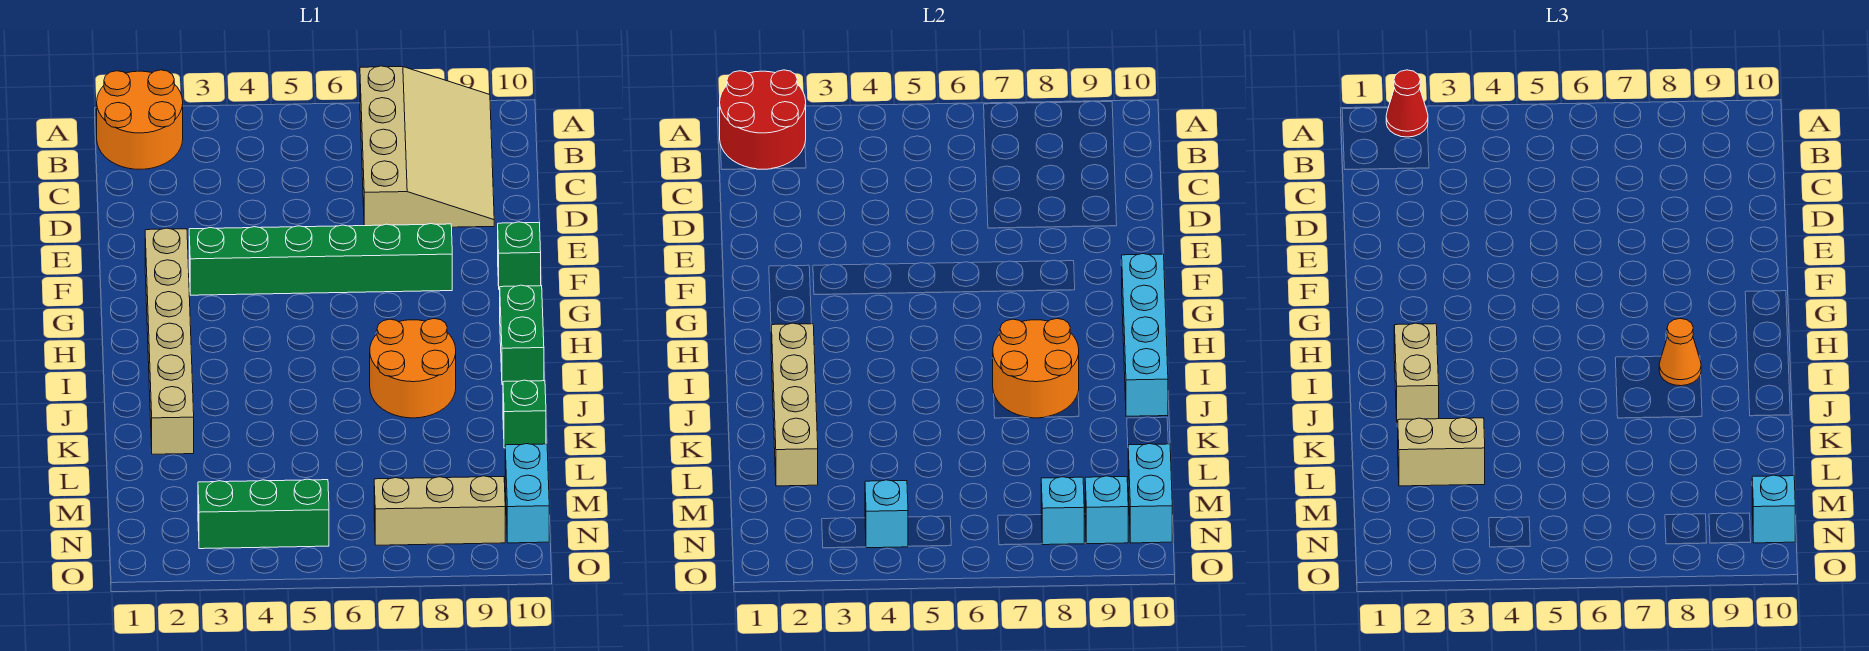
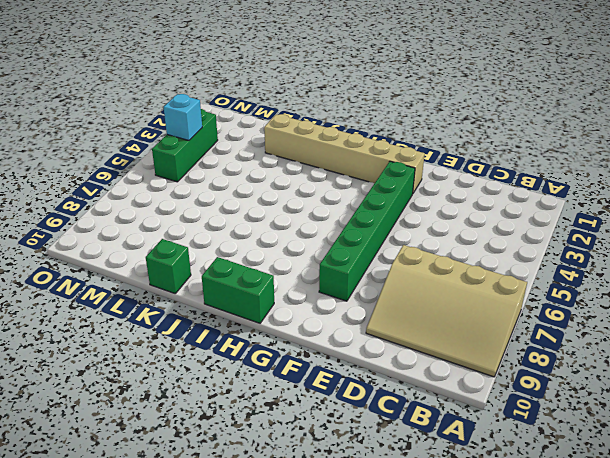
none -> orange 2x2 round brick [97,70,183,169]
none -> green 1x1 brick [498,222,541,290]
none -> orange 2x2 round brick [370,319,456,418]

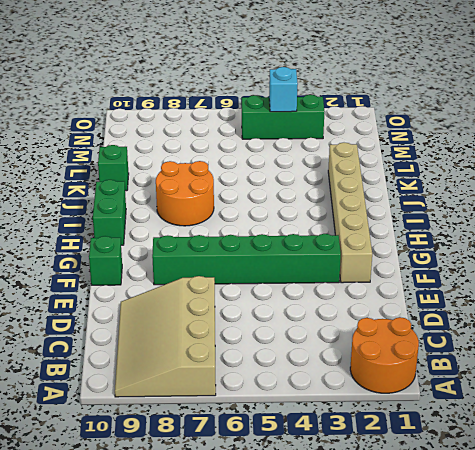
none -> cyan 1x2 brick [505,444,549,543]
none -> tan 1x3 brick [374,476,505,545]
none -> red 2x2 round brick [720,70,806,169]

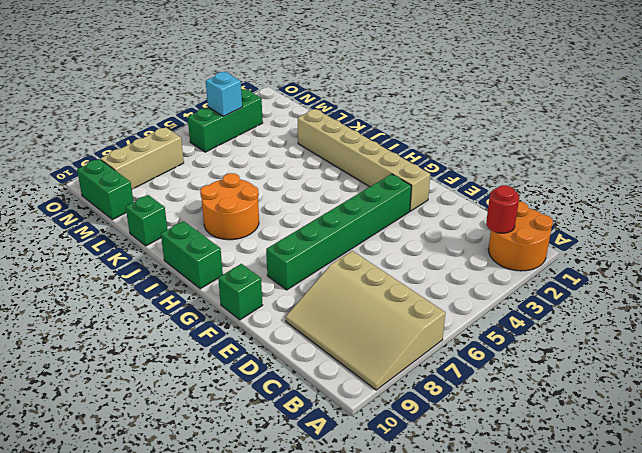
red 1x1 round brick [486,185,519,233] -> red 2x2 round brick [720,70,806,169]
green 1x2 brick [77,159,134,220] -> cyan 1x2 brick [505,444,549,543]
none -> cyan 1x4 brick [1122,254,1168,416]
none -> tan 1x4 brick [771,323,818,486]
none -> orange 2x2 round brick [993,319,1079,418]

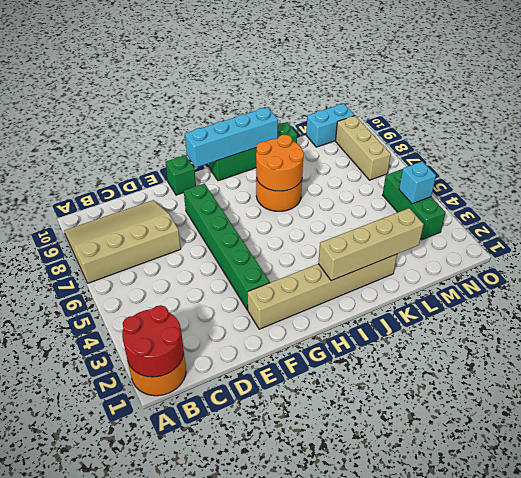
none -> cyan 1x2 brick [1128,444,1172,543]
none -> cyan 1x1 brick [1041,477,1084,545]
none -> cyan 1x1 brick [1085,476,1128,544]

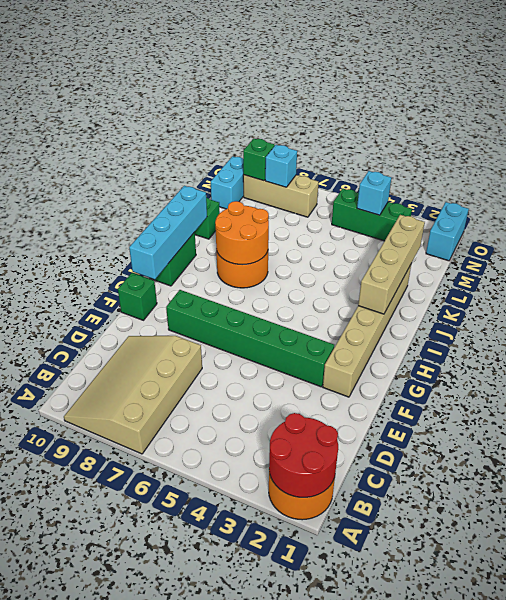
cyan 1x2 brick [426,202,469,261] -> cyan 1x2 brick moved to [1128,444,1172,543]
green 1x1 brick [243,139,275,181] -> cyan 1x1 brick [1085,476,1128,544]
none -> red 1x1 cone [1386,70,1428,137]
none -> tan 1x2 brick [1394,323,1439,422]
none -> orange 1x1 cone [1659,319,1701,386]

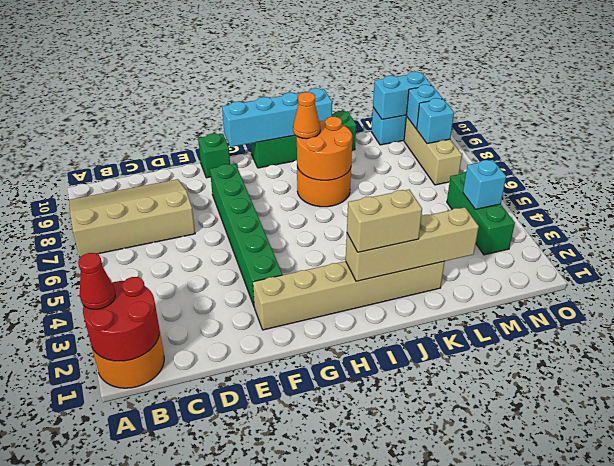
none -> tan 1x2 brick [1397,418,1485,486]
none -> cyan 1x1 brick [1752,475,1795,543]

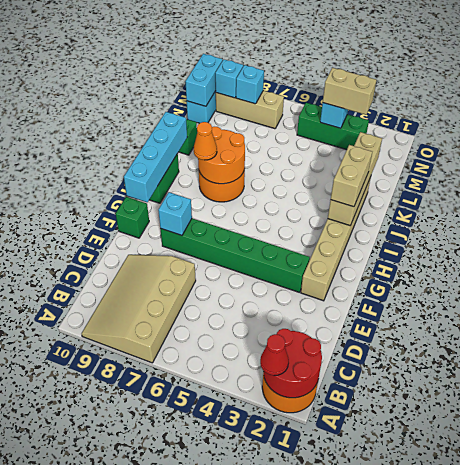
cyan 1x1 brick [158,192,192,235] -> cyan 1x1 brick moved to [1752,475,1795,543]
tan 1x2 brick [323,68,376,115] -> tan 1x2 brick moved to [1397,418,1485,486]

